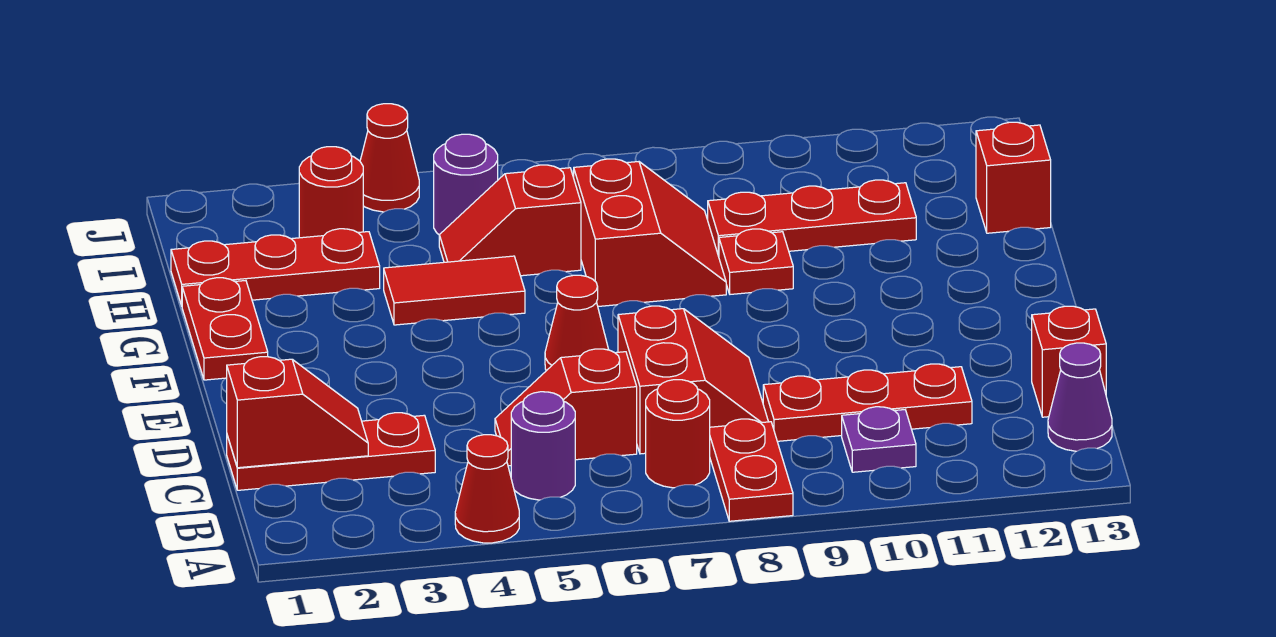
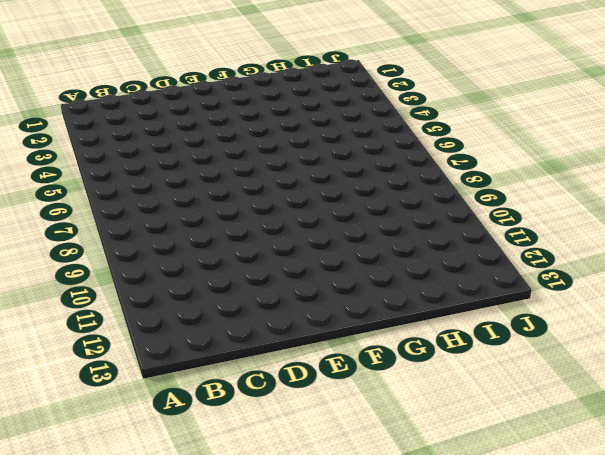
none -> red 1x1 cone [455,435,519,543]
none -> red 1x2 plate [710,419,793,521]
none -> purple 1x1 round brick [511,392,575,500]

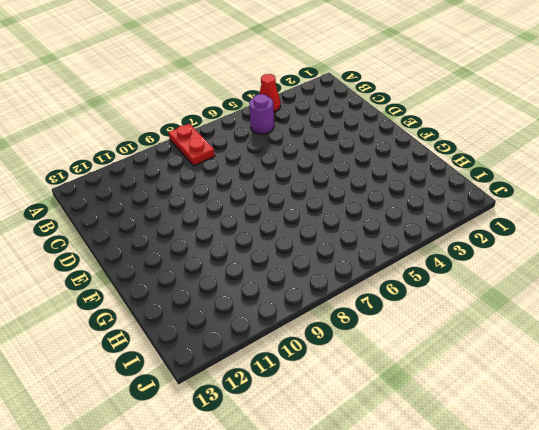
none -> red 1x1 round brick [646,380,710,488]
none -> purple 1x1 plate [842,407,916,472]
none -> purple 1x1 cone [1048,343,1112,451]

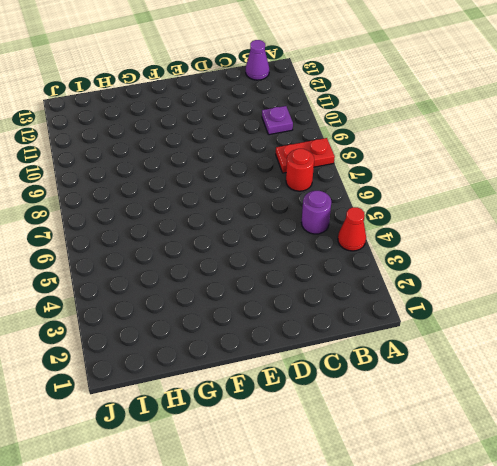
none -> red 1x3 plate [227,413,435,490]
none -> red 1x2 slope [495,349,637,466]
none -> red 2x2 slope [618,306,768,454]

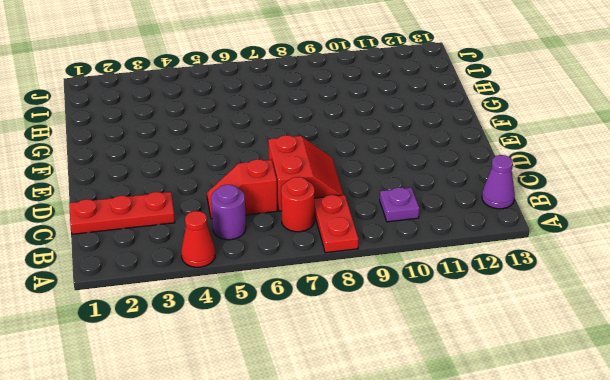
none -> red 1x3 plate [763,364,972,441]
none -> red 1x1 brick [1032,306,1106,417]
none -> red 1x1 cone [545,275,609,371]

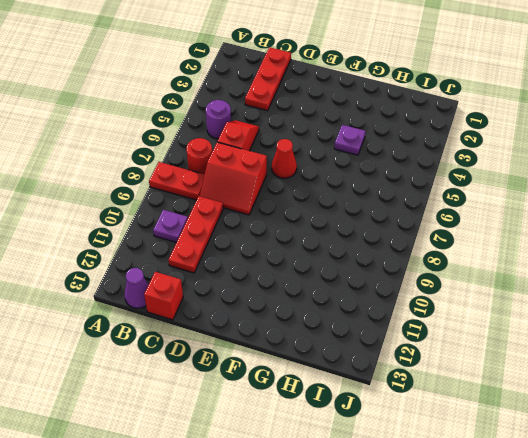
purple 1x1 plate [334,125,366,155] -> red 1x2 tile [384,256,525,325]
none -> red 1x1 cone [455,435,519,543]
none -> red 1x2 plate [182,278,268,380]
none -> red 2x2 slope [574,159,726,306]

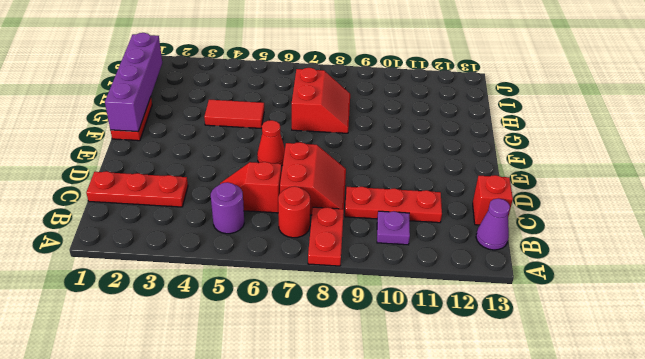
purple 1x4 brick [105,33,162,132] -> none
none -> red 1x1 cone [455,435,519,543]
none -> red 1x1 plate [719,229,793,294]
none -> red 1x3 plate [171,229,380,306]

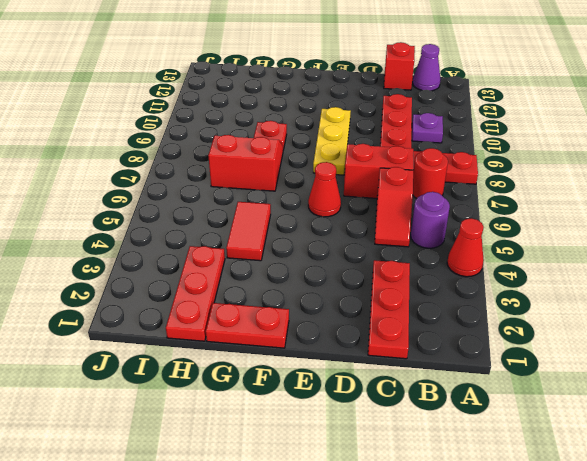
yellow 1x3 plate [313,107,351,175] -> none
none -> red 1x2 slope [439,165,581,276]
none -> red 1x3 plate [708,180,916,257]
none -> red 1x1 brick [976,122,1051,233]

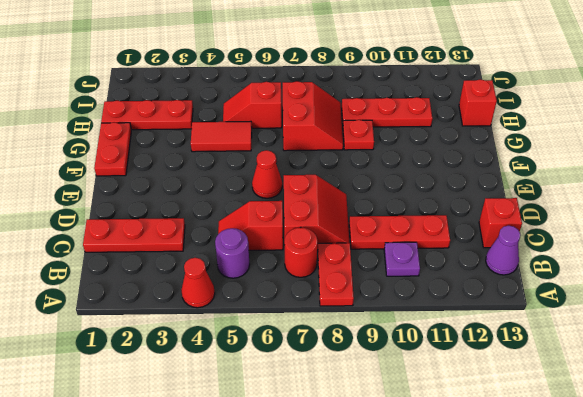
none -> red 1x1 round brick [299,147,363,238]
none -> purple 1x1 round brick [434,134,498,235]
none -> red 1x1 cone [360,104,419,212]

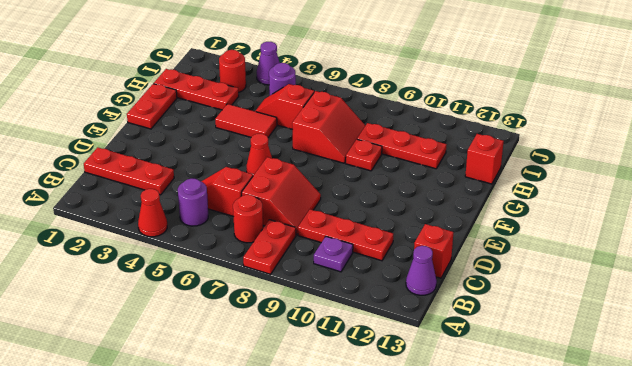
purple 1x1 cone [257,42,280,85] -> red 1x1 cone [360,104,419,212]
none -> red 1x2 slope [227,357,368,468]

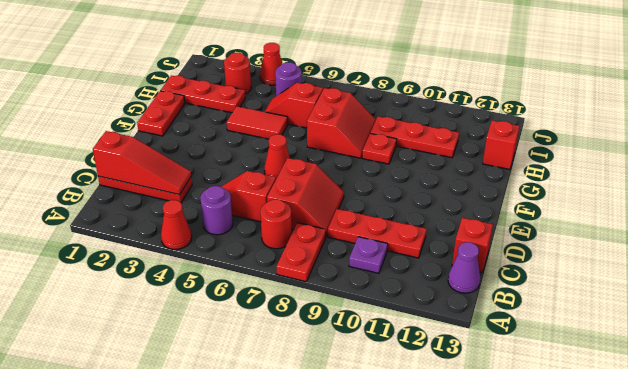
red 1x3 slope [93,131,191,195] -> red 1x2 slope [227,357,368,468]

